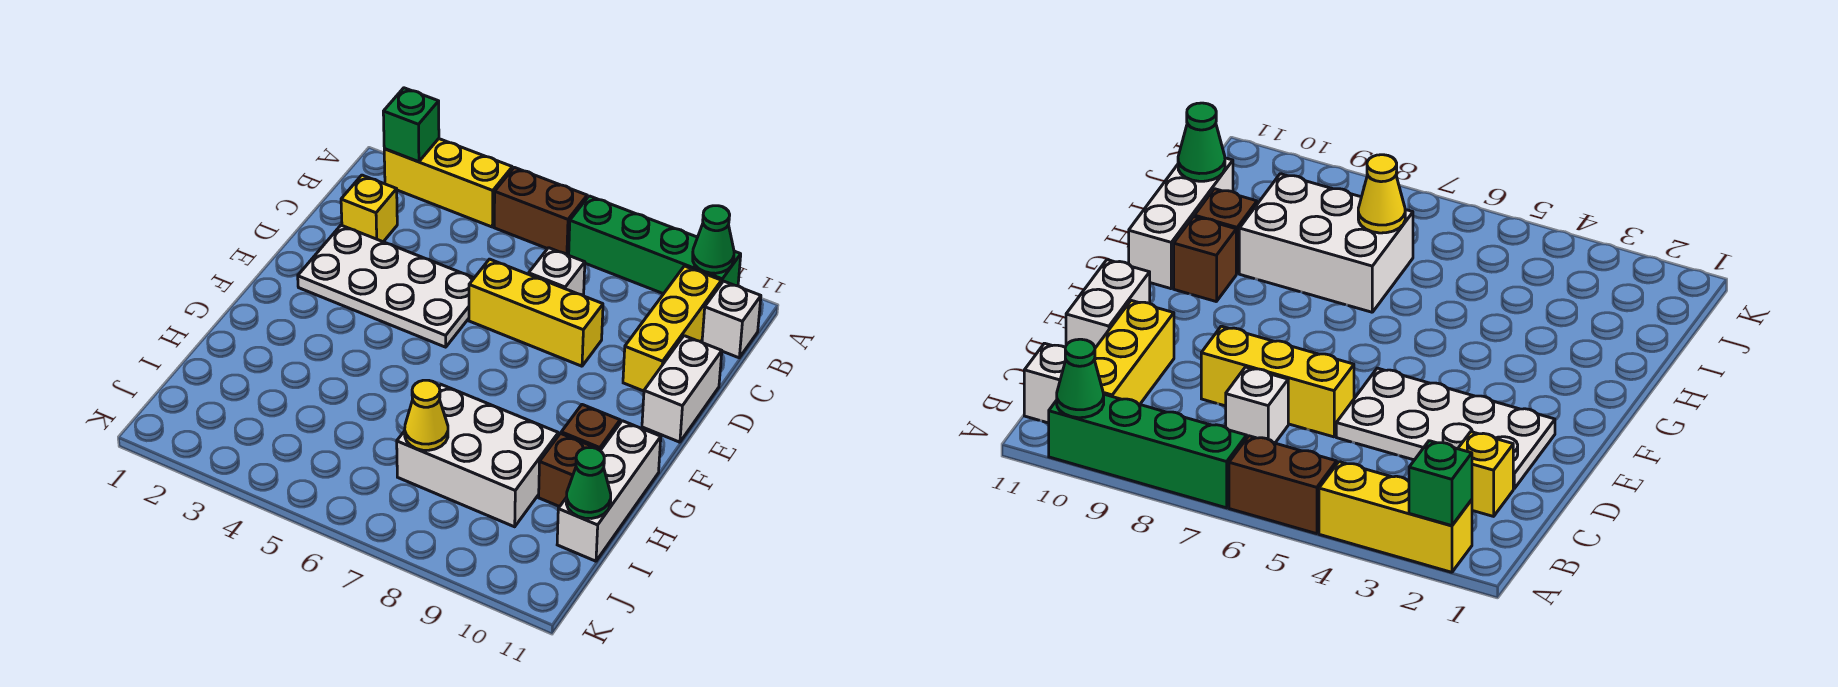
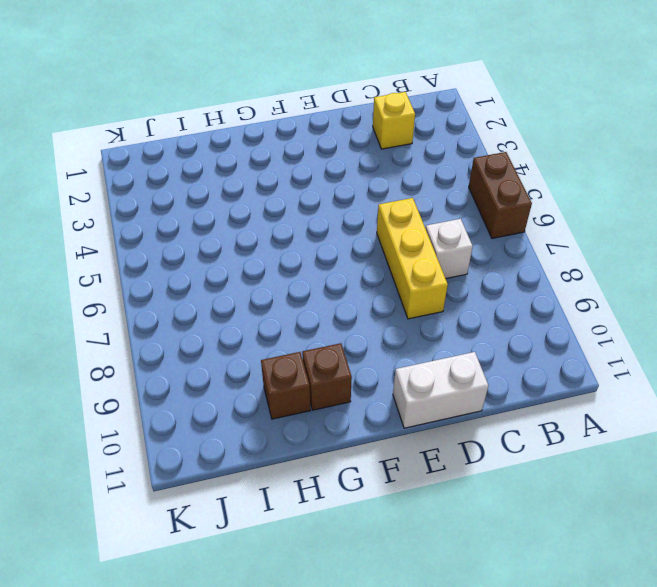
none -> yellow 1x3 brick [384,139,512,227]
none -> green 1x4 brick [569,196,741,294]
none -> yellow 1x3 brick [623,266,721,391]

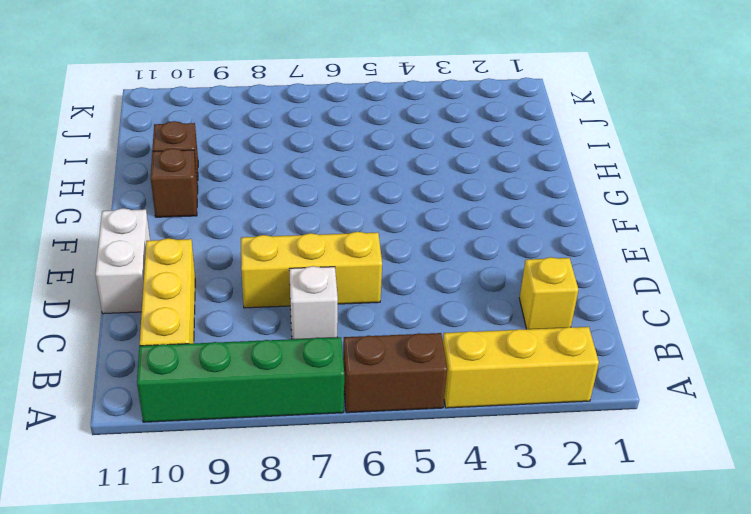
none -> white 1x1 brick [702,281,761,358]
none -> white 2x4 plate [298,225,474,347]
none -> white 1x3 brick [557,421,661,561]

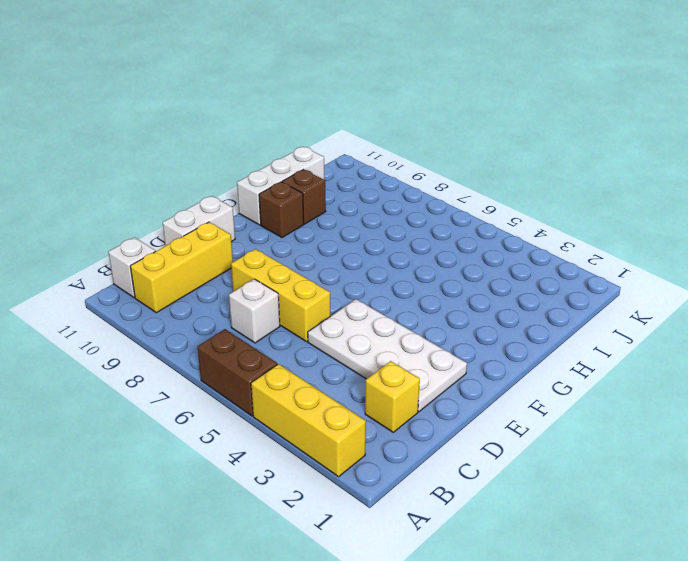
none -> green 1x4 brick [569,196,741,294]
none -> white 2x3 brick [397,385,558,527]
none -> green 1x1 brick [383,88,439,162]

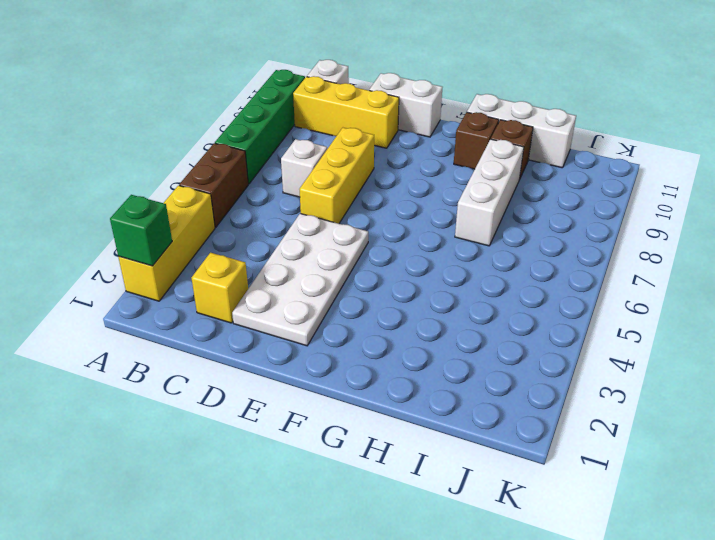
white 1x3 brick [455,139,524,246] -> white 2x3 brick [397,385,558,527]
none -> green 1x1 cone [693,206,734,273]
none -> yellow 1x1 cone [405,380,448,450]
none -> green 1x1 cone [566,448,611,518]

